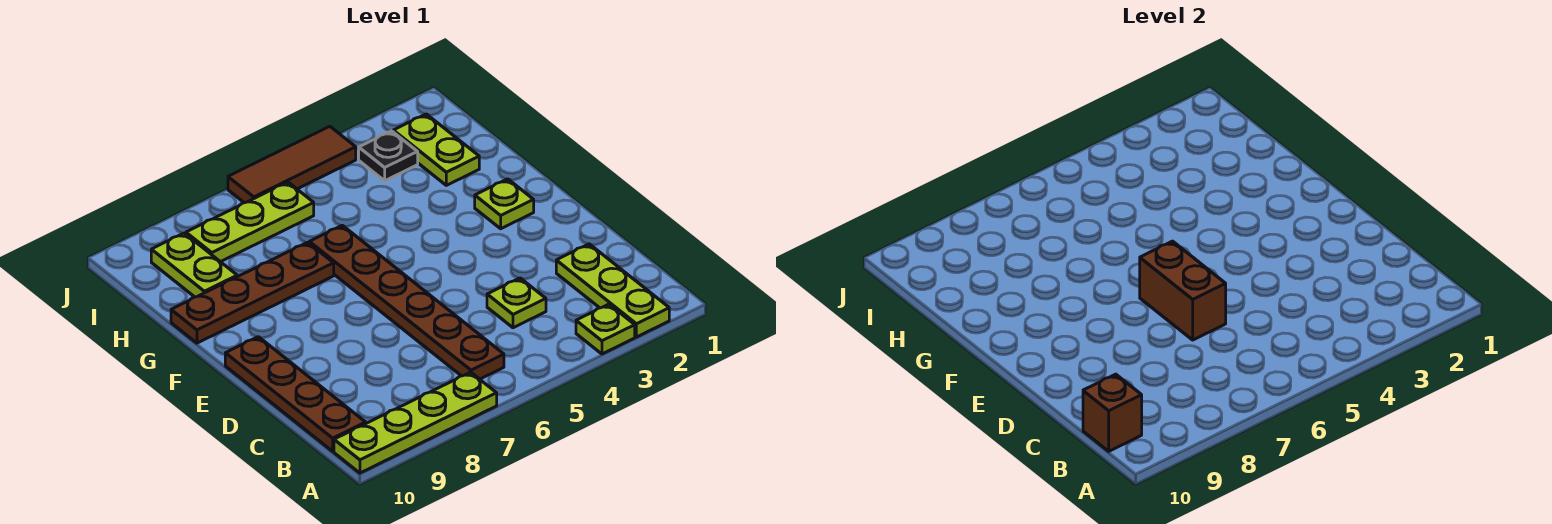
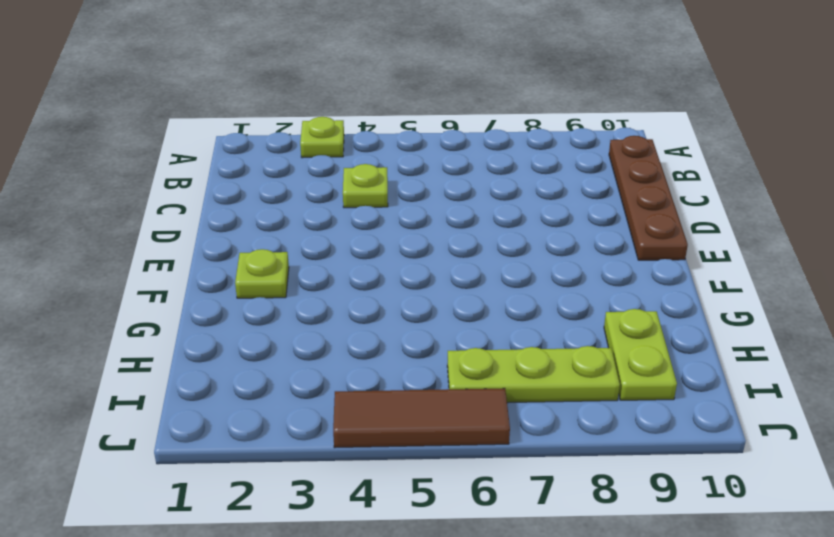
none -> lime 1x3 plate [556,244,669,337]
none -> lime 1x4 plate [334,372,497,473]
none -> brown 1x6 plate [309,225,504,379]

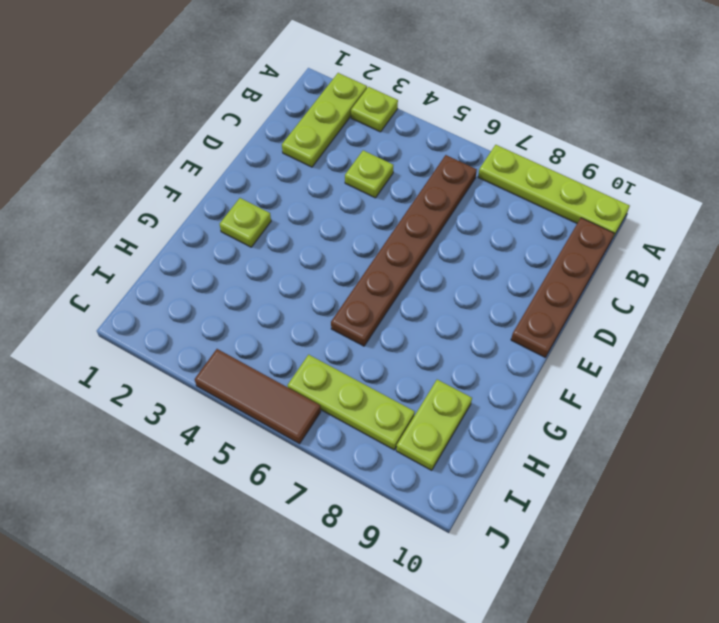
none -> brown 1x4 plate [171,242,334,343]
none -> lime 1x2 plate [393,114,479,185]
none -> black 1x1 plate [359,131,418,181]

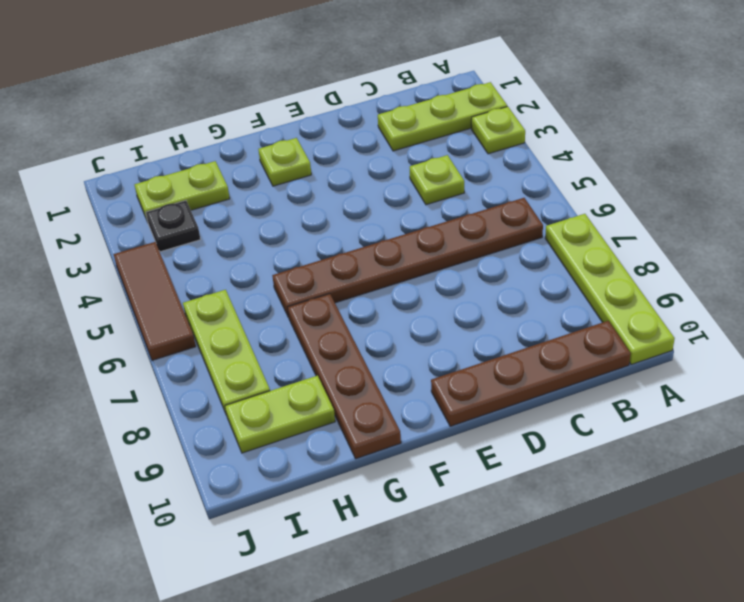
none -> brown 1x1 brick [1083,374,1142,451]
none -> brown 1x2 brick [1140,241,1226,340]

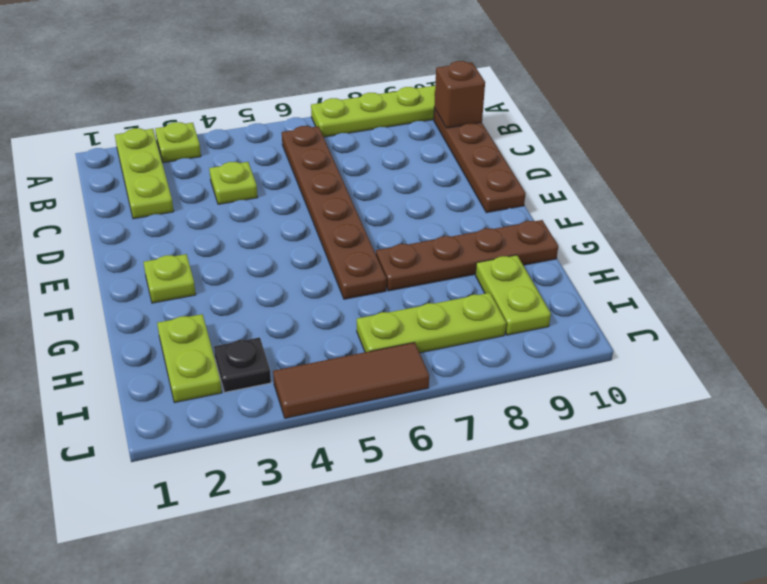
none -> brown 1x2 brick [1140,241,1226,340]

